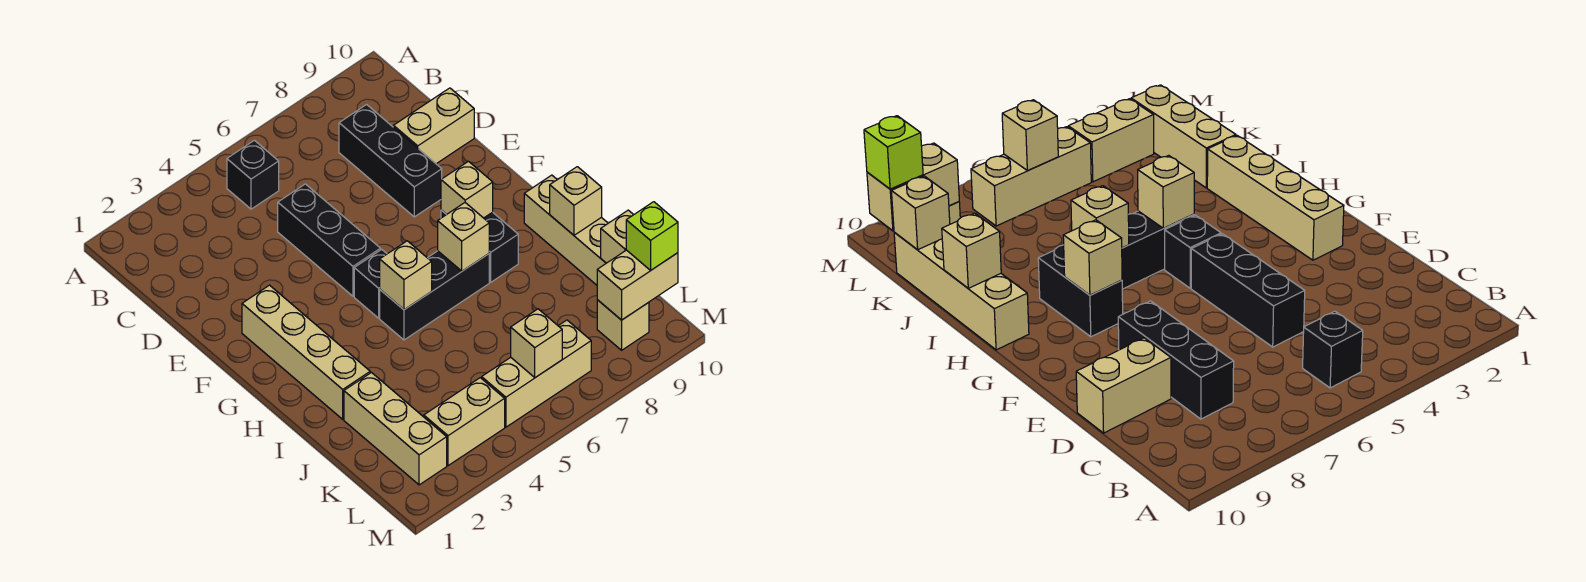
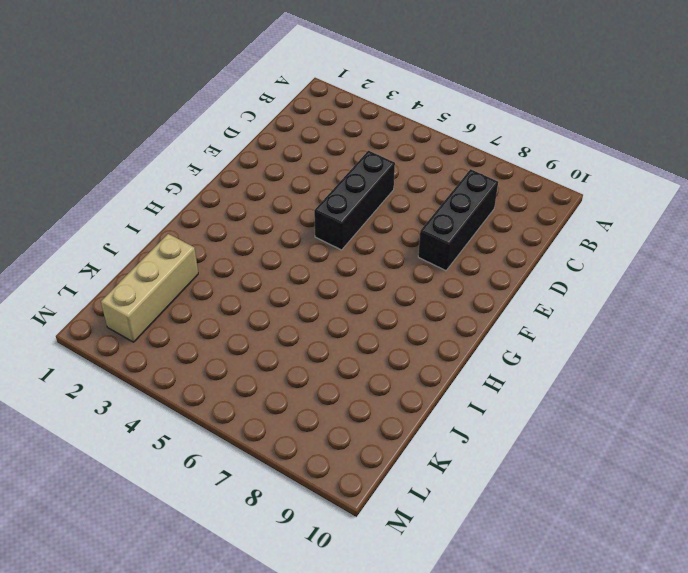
none -> black 1x1 brick [227,140,279,209]
none -> tan 1x2 brick [393,88,474,164]
none -> tan 1x4 brick [242,285,370,419]

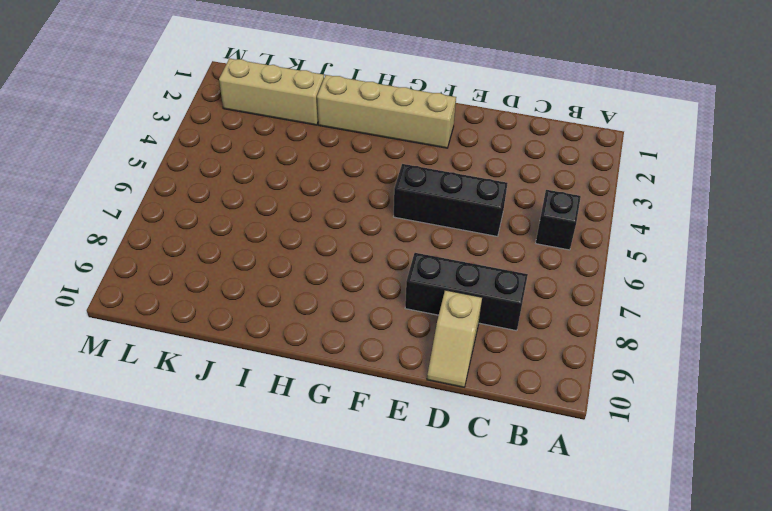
tan 1x2 slope [427,290,482,387] -> tan 1x2 brick [393,88,474,164]
none -> black 1x1 brick [354,249,387,318]
none -> black 1x2 brick [441,210,518,282]
none -> black 1x3 brick [380,251,489,340]

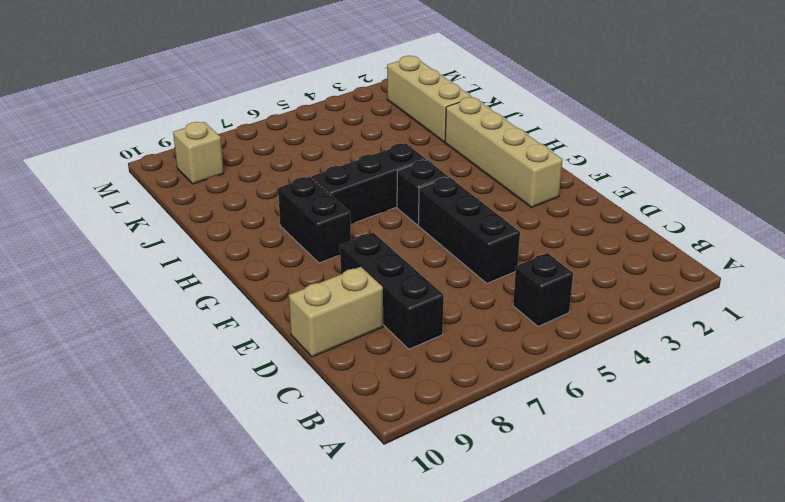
none -> tan 1x4 brick [524,175,608,285]
none -> tan 1x2 brick [424,378,505,466]
none -> tan 1x3 brick [482,320,591,427]

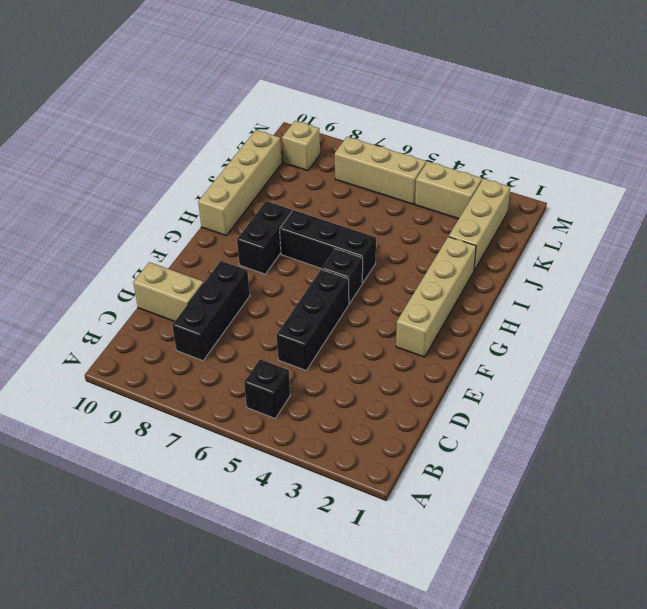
none -> tan 1x1 brick [441,161,493,218]
none -> tan 1x1 brick [380,241,432,310]
none -> tan 1x1 brick [438,203,489,271]

